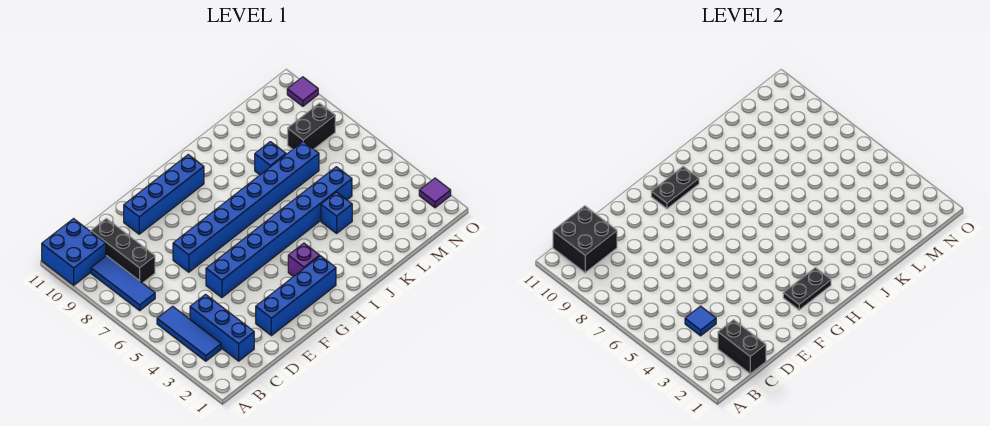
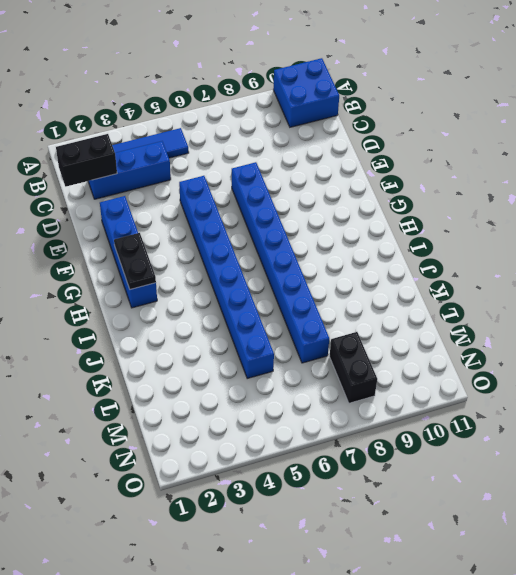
none -> blue 1x3 tile [91,256,155,310]
none -> black 1x3 brick [91,219,155,283]
none -> blue 1x4 brick [124,155,204,234]

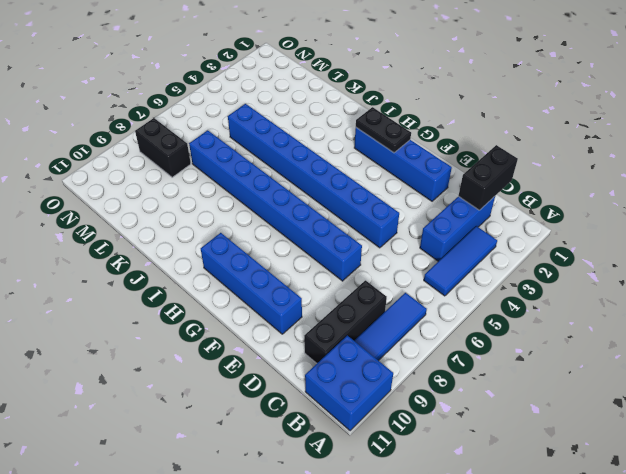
none -> purple 1x1 brick [288,243,320,277]
none -> blue 1x1 brick [321,192,352,233]
none -> blue 1x1 brick [255,142,286,175]

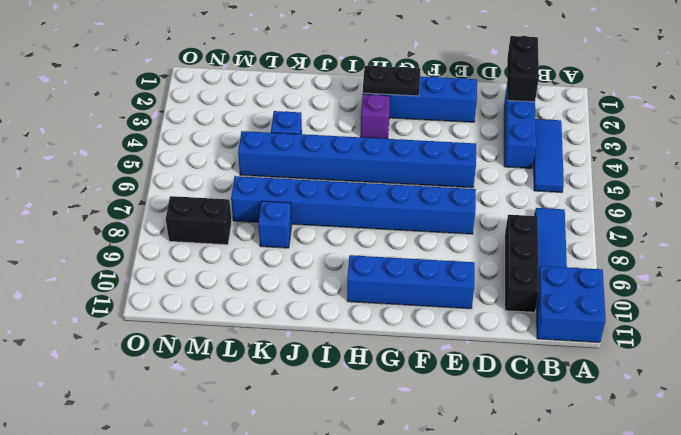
none -> purple 1x1 tile [419,178,451,208]
none -> purple 1x1 tile [287,77,318,106]
none -> black 2x2 brick [553,206,617,273]

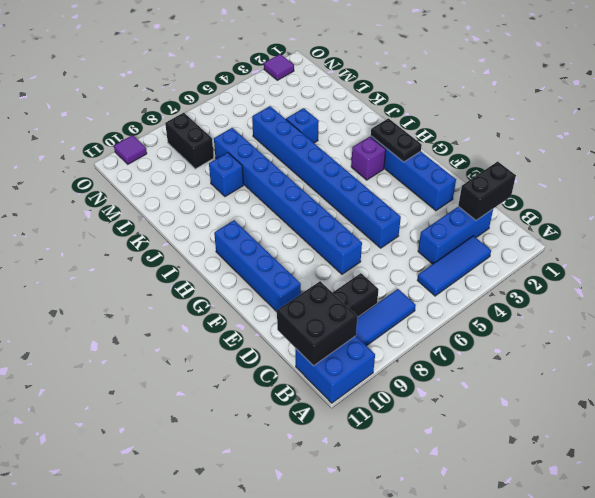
none -> blue 1x1 tile [685,306,716,336]
none -> black 1x2 plate [651,166,699,209]

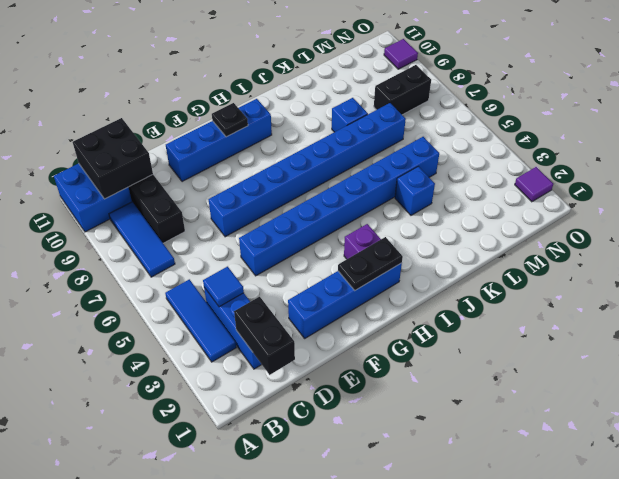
black 1x1 plate [212,103,248,137] -> black 1x2 plate [651,166,699,209]

